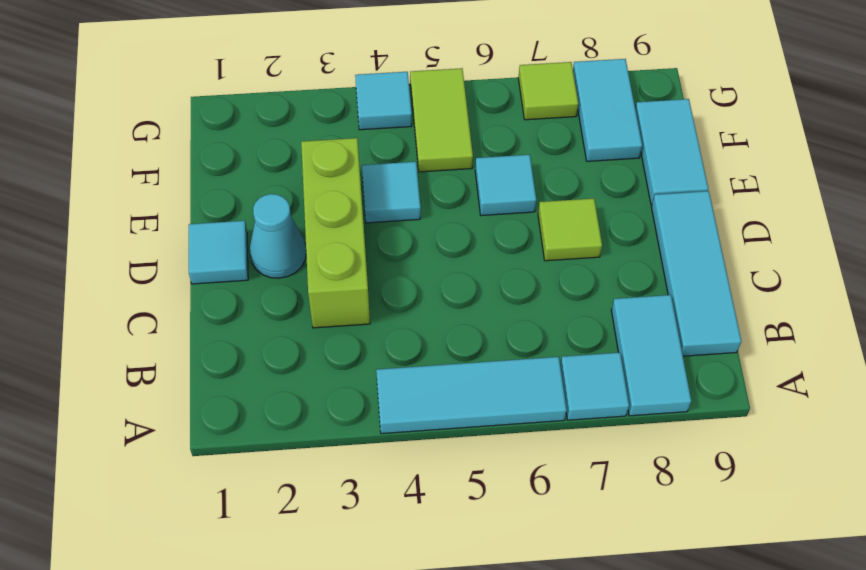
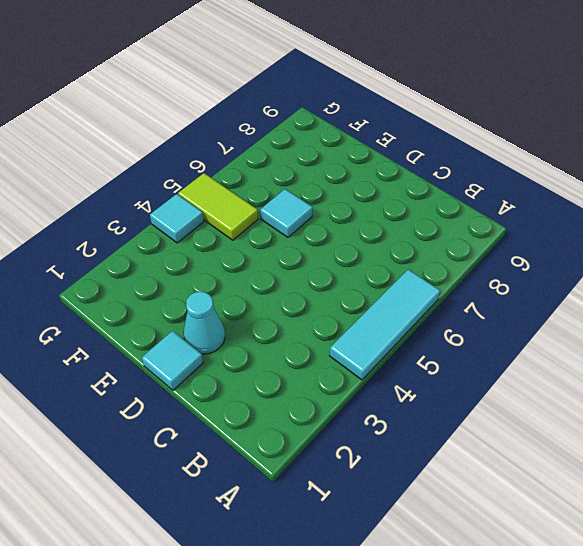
none -> cyan 1x1 tile [560,353,629,420]
none -> cyan 1x2 tile [611,295,691,416]
none -> cyan 1x3 tile [651,191,741,356]

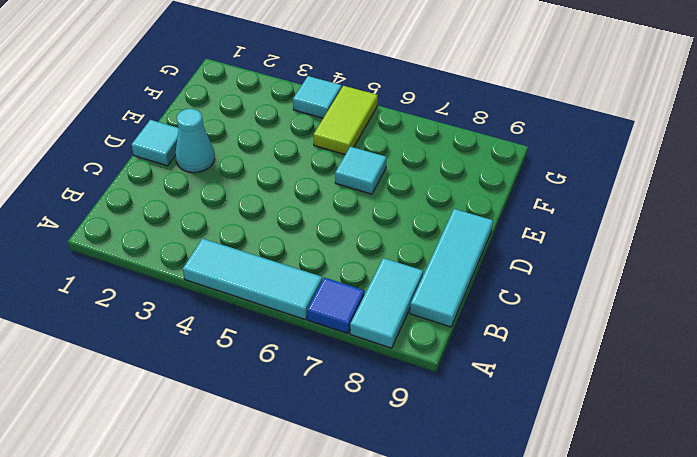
blue 1x1 tile [307,278,365,334] -> cyan 1x1 tile [560,353,629,420]
none -> lime 1x3 brick [301,138,370,328]
none -> lime 1x1 tile [538,198,602,261]
none -> cyan 1x1 tile [362,162,421,223]

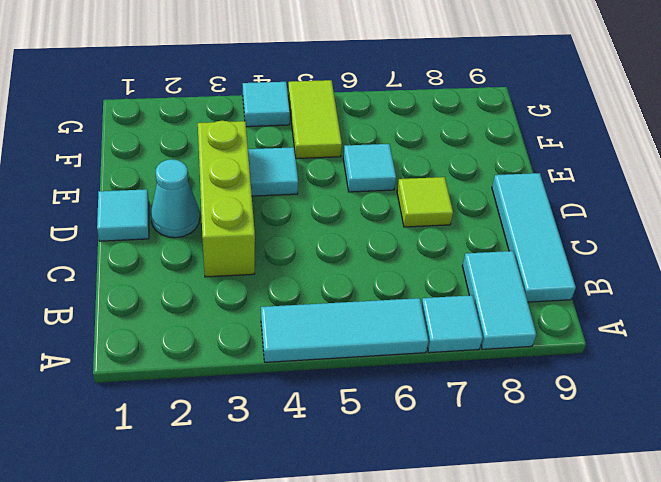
none -> cyan 1x2 tile [635,99,708,205]
none -> cyan 1x2 tile [573,59,642,161]
none -> lime 1x1 tile [518,62,578,120]

